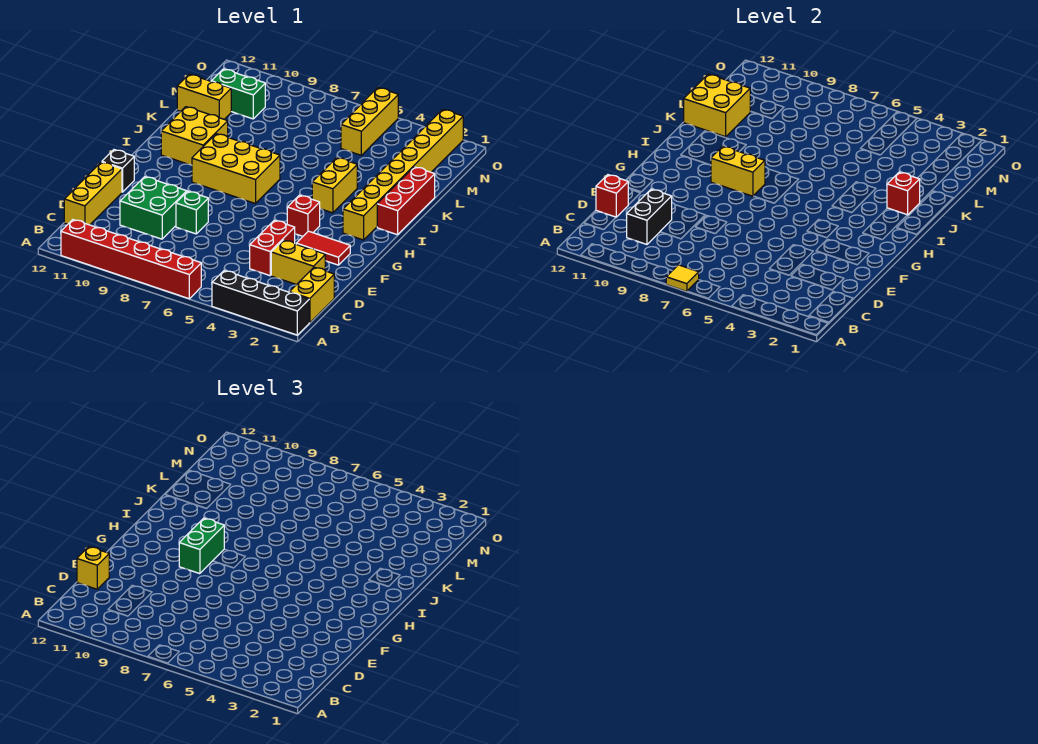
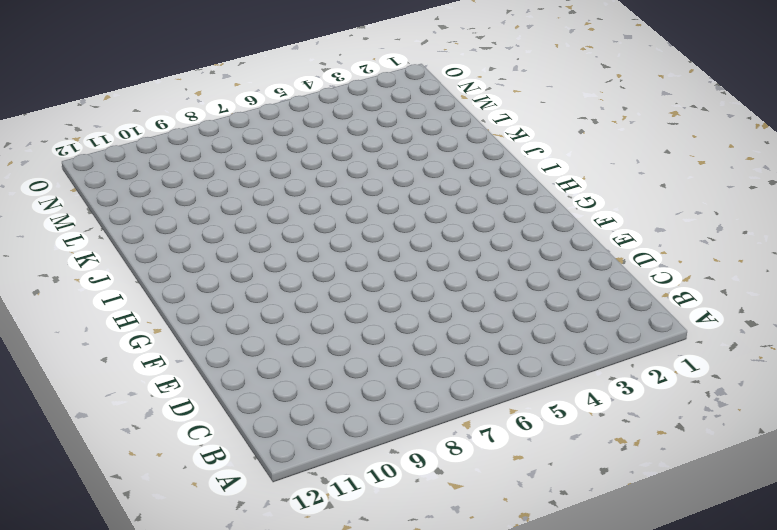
none -> black 1x4 brick [212,271,309,335]
none -> red 1x6 brick [61,220,201,299]
none -> yellow 1x2 brick [290,267,334,323]

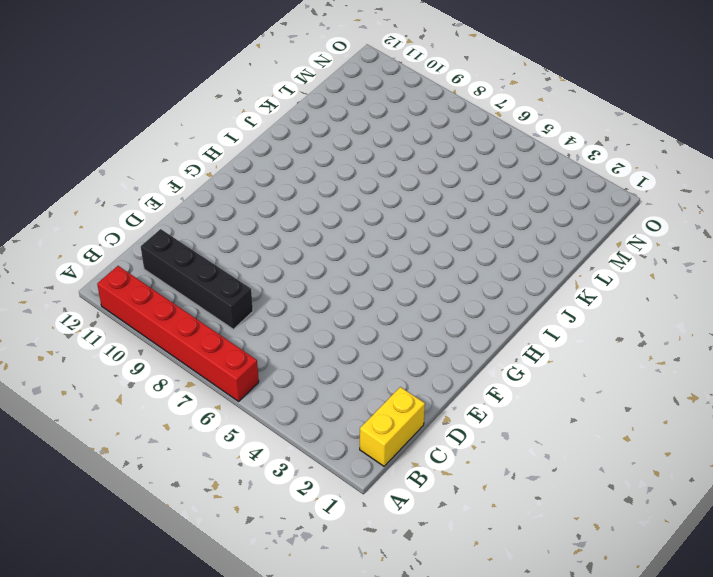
black 1x4 brick [141,229,253,329] -> black 1x4 brick moved to [212,271,309,335]
none -> yellow 1x3 brick [64,162,122,225]
none -> yellow 1x2 brick [271,240,325,285]
none -> red 1x2 brick [250,220,295,276]

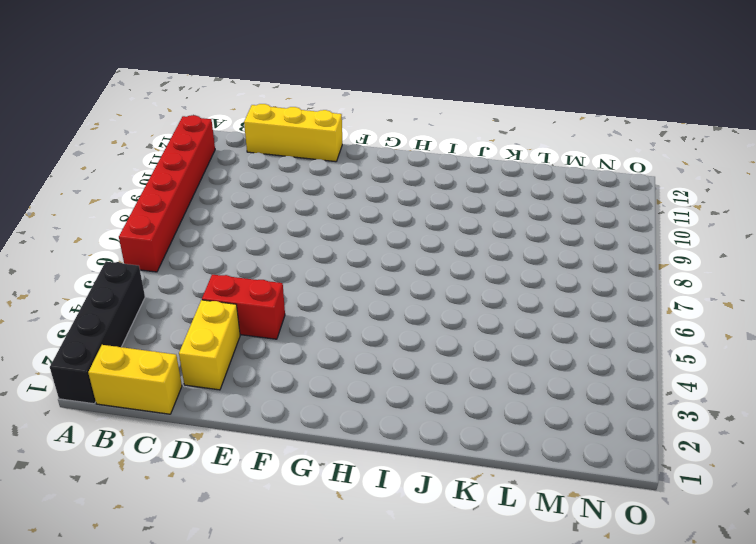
none -> green 2x2 brick [120,177,187,239]
none -> green 1x1 brick [176,191,208,234]
none -> red 1x2 tile [296,231,350,265]

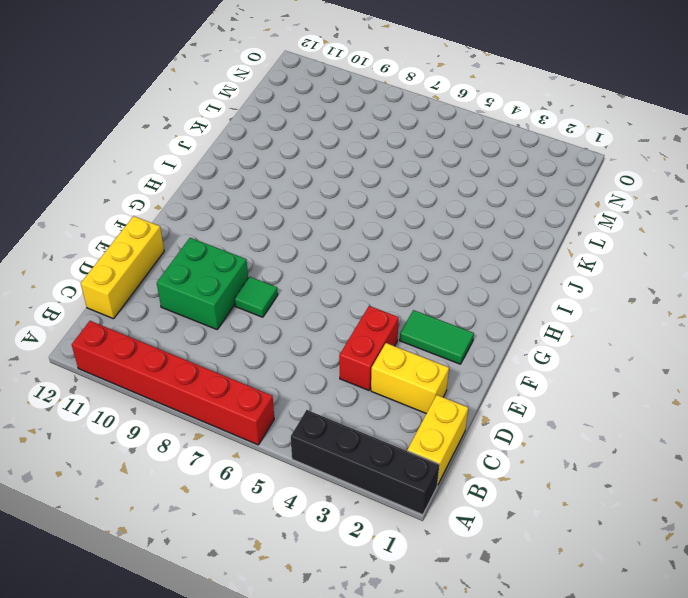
green 1x1 tile [234,277,278,317] -> green 1x1 brick [176,191,208,234]
green 1x2 tile [400,310,474,364] -> red 1x2 tile [296,231,350,265]
none -> black 1x1 brick [102,150,134,192]
none -> red 1x1 brick [287,195,320,236]
none -> yellow 1x8 brick [343,109,463,240]

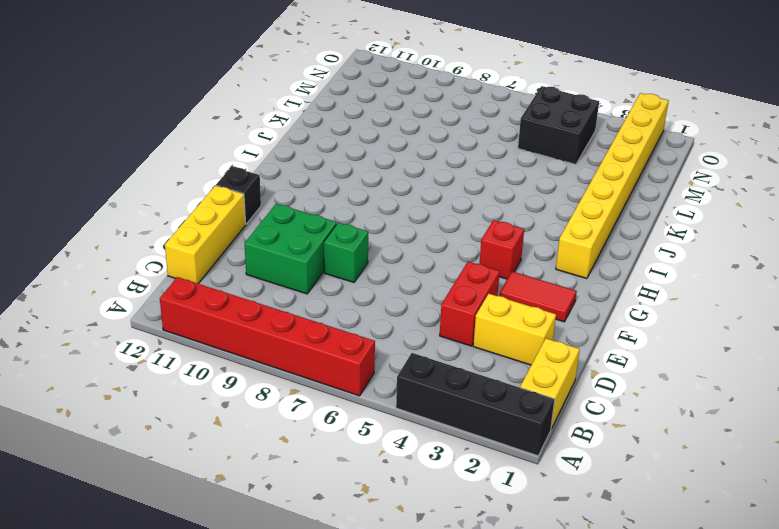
black 2x2 brick [518,86,599,164] -> yellow 1x3 brick [341,88,398,155]
none -> yellow 2x3 brick [192,134,280,204]
none -> red 1x3 brick [377,167,435,235]
none -> yellow 1x2 brick [312,158,357,213]

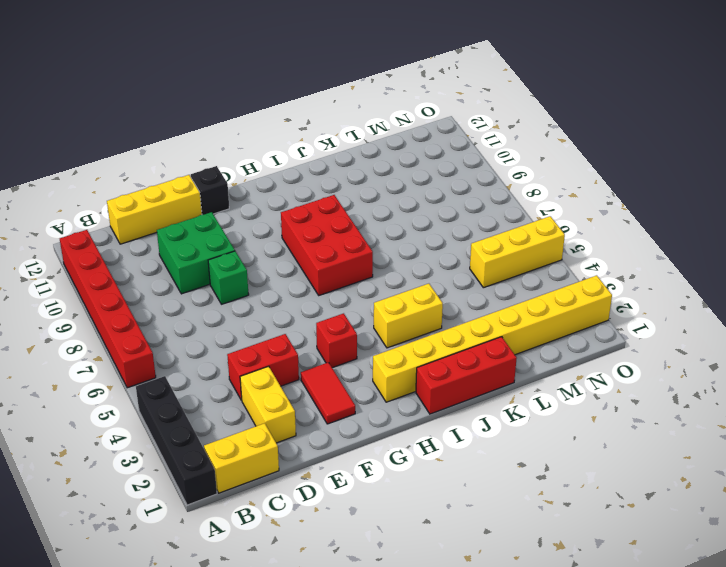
red 2x3 brick [281,195,373,295] -> yellow 2x3 brick [192,134,280,204]
none -> yellow 2x2 brick [161,107,228,165]
none -> yellow 1x2 brick [177,74,231,119]
none -> green 1x2 brick [211,69,265,119]

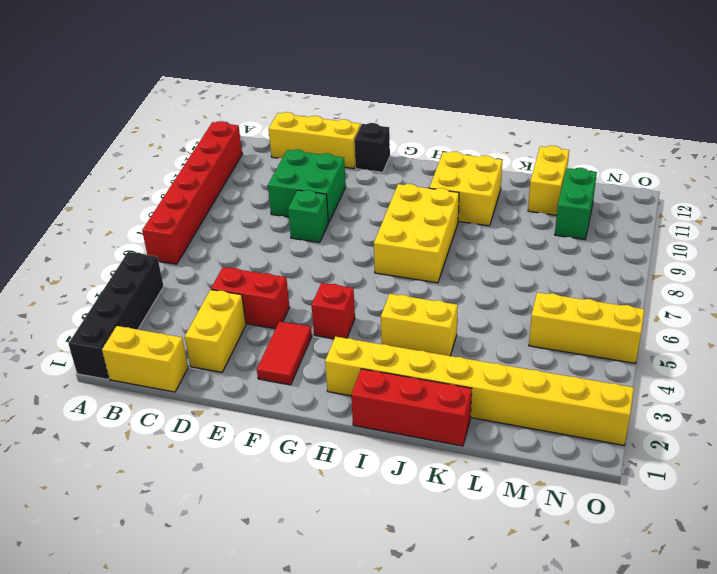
none -> yellow 1x1 tile [666,265,699,291]
none -> black 1x2 brick [627,189,672,244]
none -> red 1x1 brick [596,175,628,217]

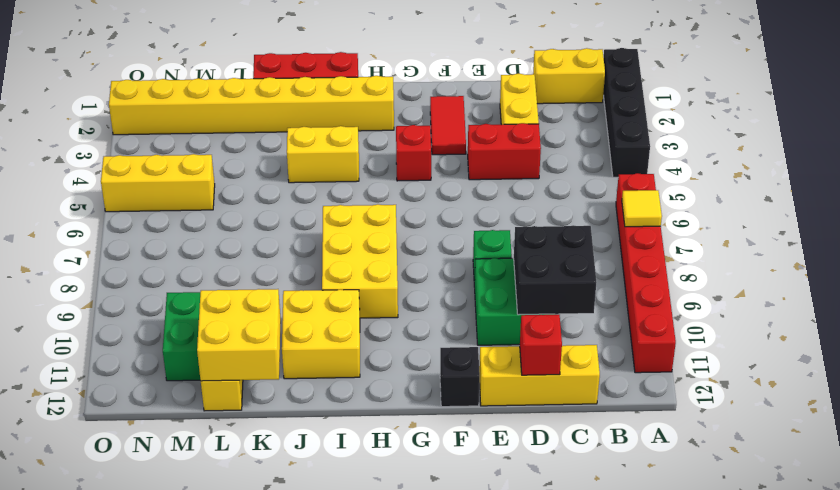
black 2x2 brick [514,225,596,315] -> black 1x2 brick [627,189,672,244]
none -> yellow 1x2 brick [711,146,765,196]
none -> red 1x1 brick [887,172,920,215]
none -> yellow 1x1 brick [77,547,109,589]

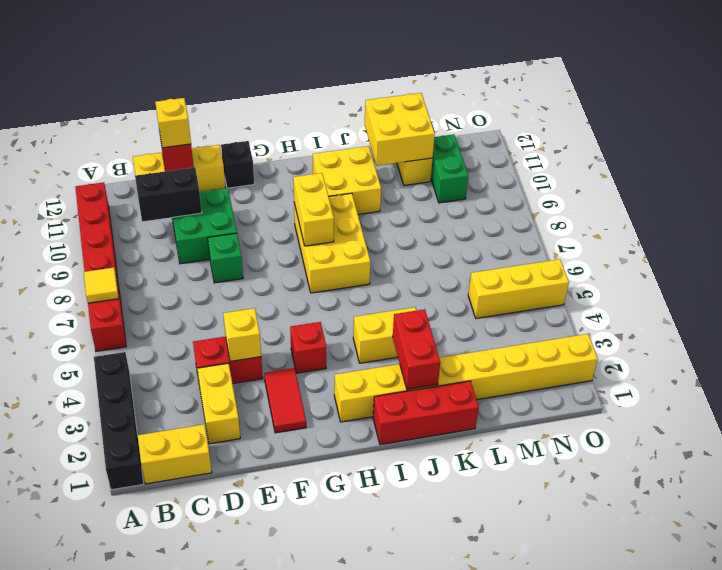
yellow 1x1 brick [223,308,261,361] -> none
red 1x2 brick [393,309,440,390] -> red 1x1 brick [887,172,920,215]
none -> green 1x2 brick [179,518,224,574]

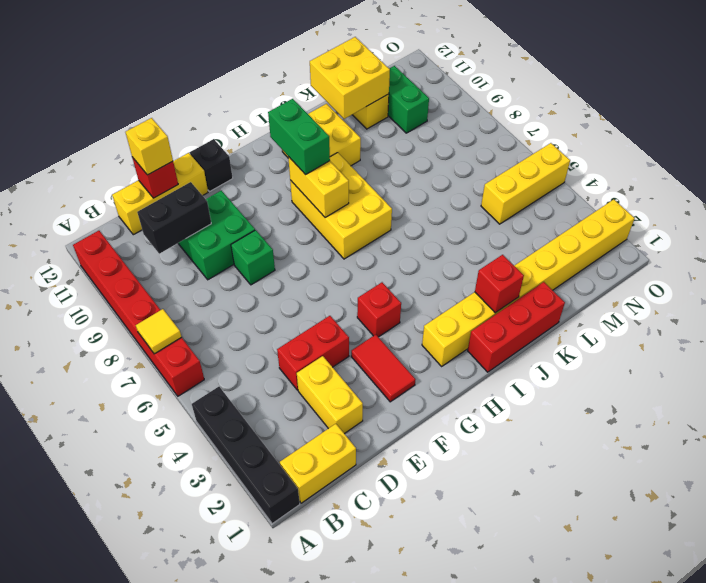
green 1x2 brick [268,99,330,175] -> green 1x2 brick turned to [179,518,224,574]
none -> yellow 1x2 brick [312,158,357,213]

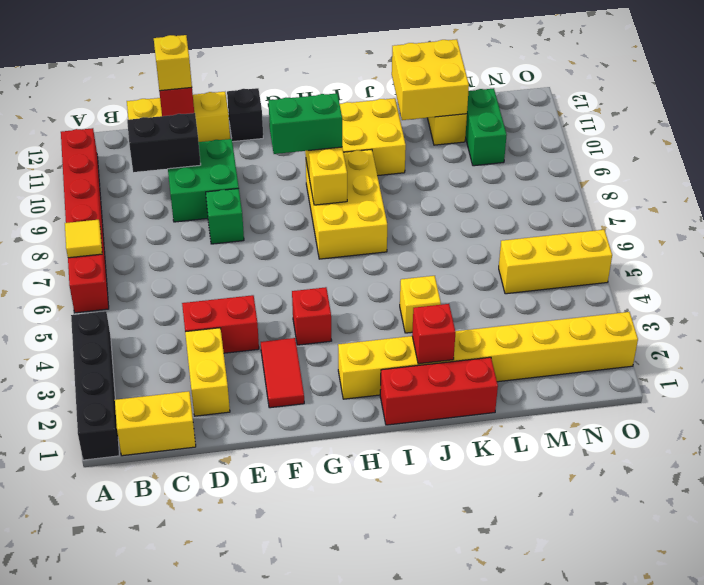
yellow 1x1 brick [400,276,441,333] -> yellow 1x2 brick [312,158,357,213]

